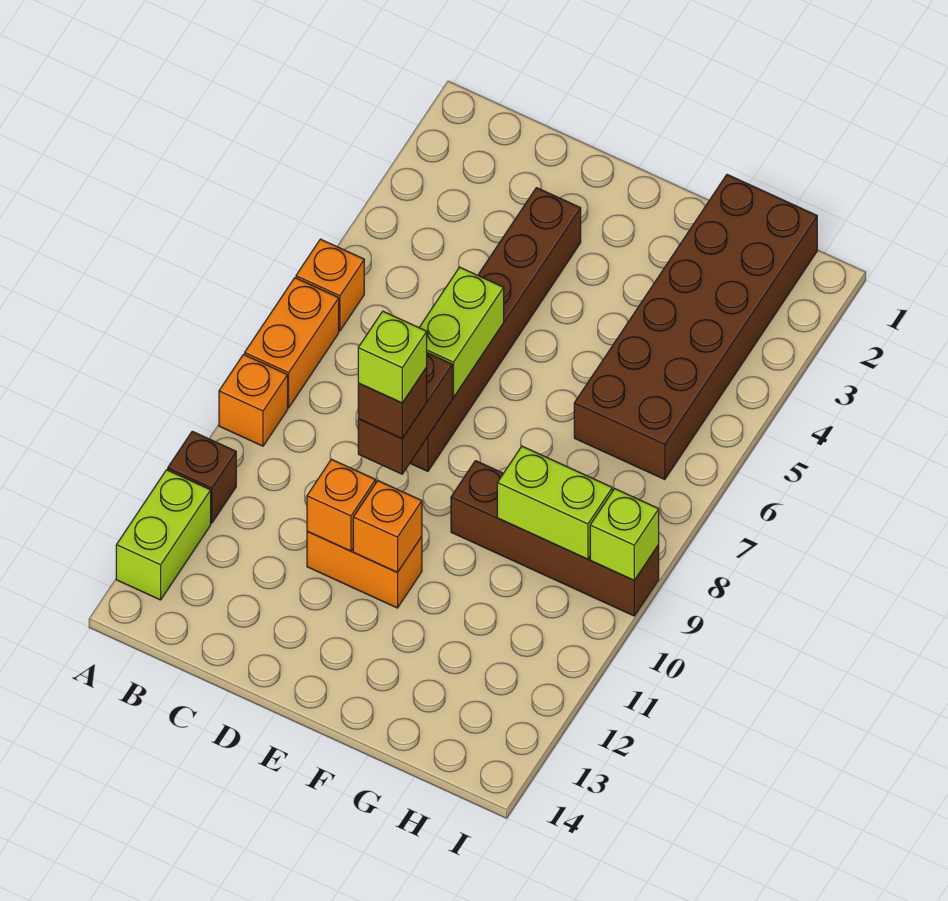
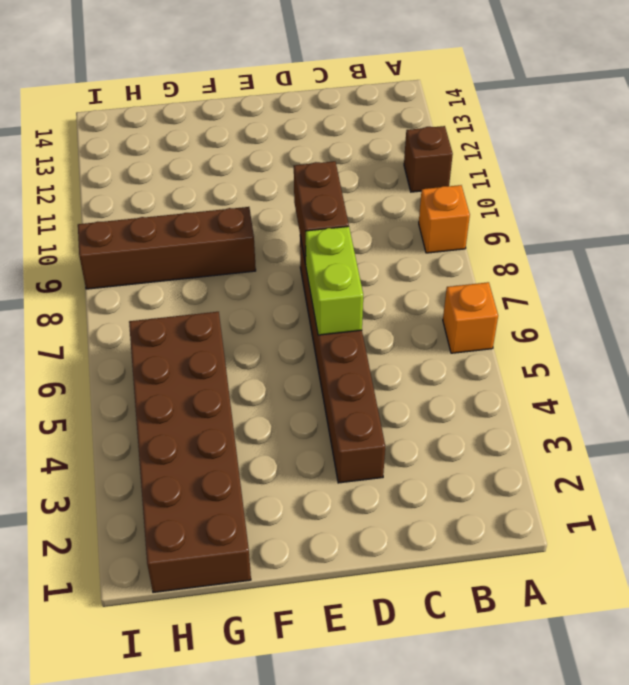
none -> orange 1x2 brick [245,278,339,408]
none -> lime 1x2 brick [116,470,211,600]
none -> orange 1x2 brick [307,532,422,608]

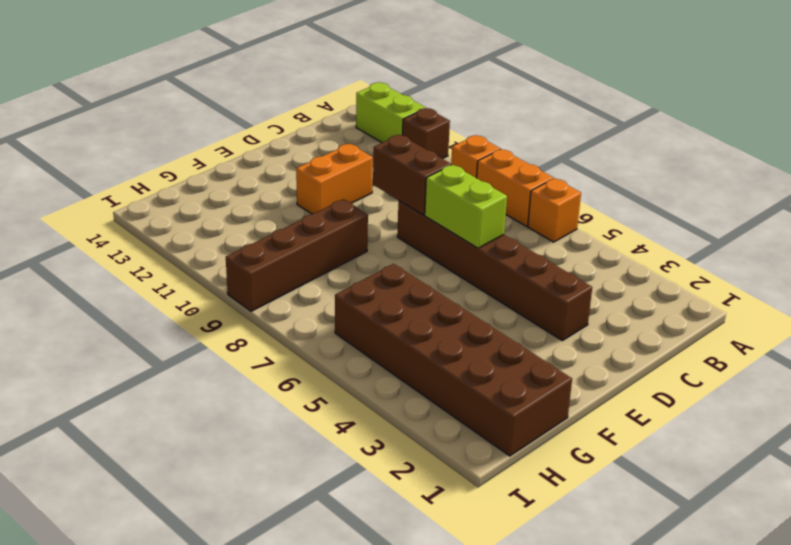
none -> orange 1x1 brick [307,459,376,551]
none -> orange 1x1 brick [353,481,422,573]
none -> lime 1x2 brick [497,446,612,559]

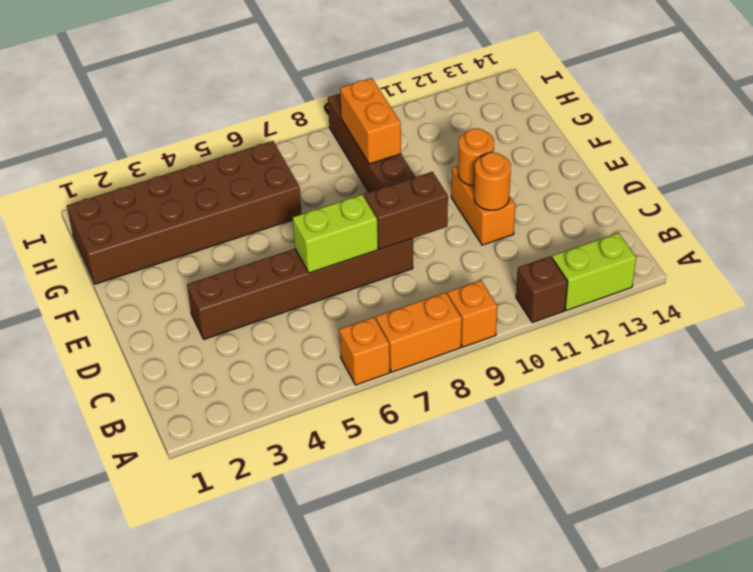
orange 1x1 round brick [474,152,511,210] -> orange 1x1 brick [307,459,376,551]
orange 1x1 round brick [458,128,494,186] -> orange 1x1 brick [353,481,422,573]
orange 1x2 brick [340,78,401,164] -> lime 1x2 brick [497,446,612,559]
none -> lime 1x1 brick [590,489,659,580]
none -> brown 1x1 brick [358,367,427,439]
none -> lime 1x1 brick [358,311,427,403]

